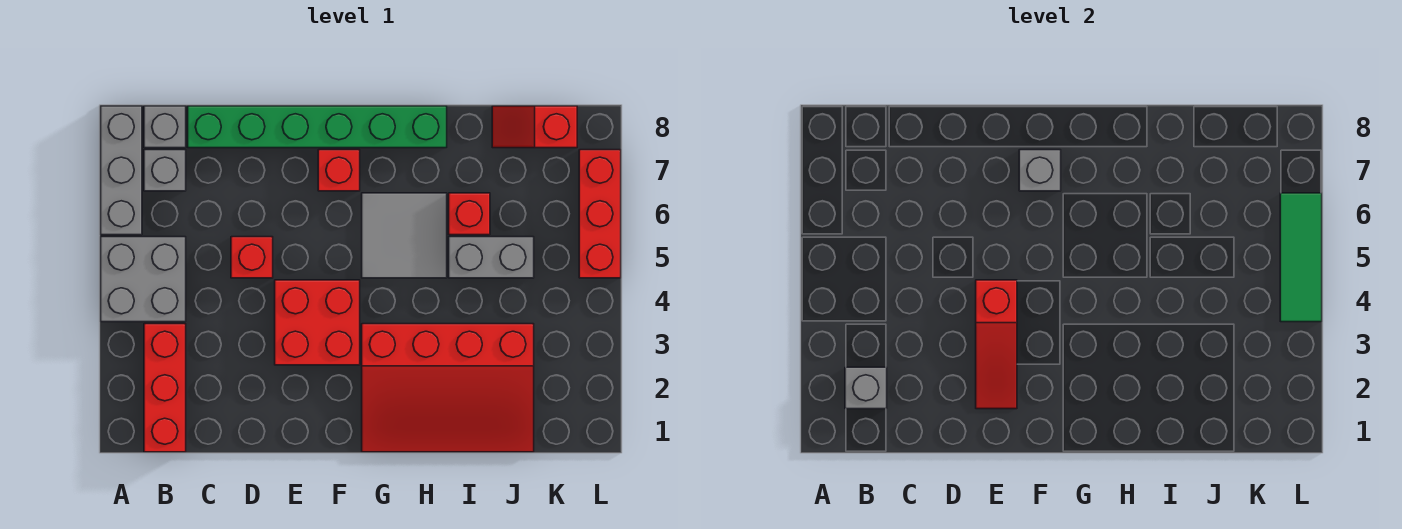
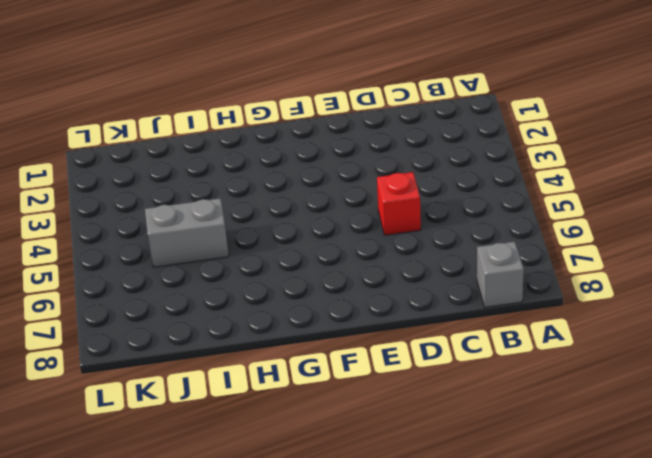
none -> grey 2x2 brick [101,237,186,322]
none -> grey 1x3 brick [101,106,142,235]
none -> red 1x3 brick [144,324,186,452]

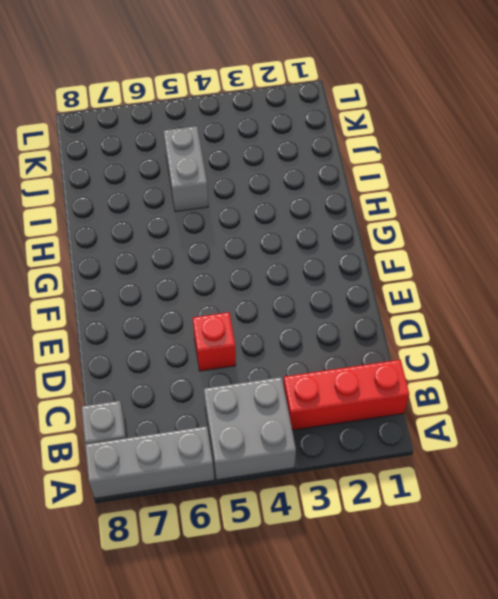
none -> grey 1x1 brick [144,150,186,191]
none -> green 1x6 brick [188,106,447,148]
none -> red 2x2 brick [275,280,360,365]

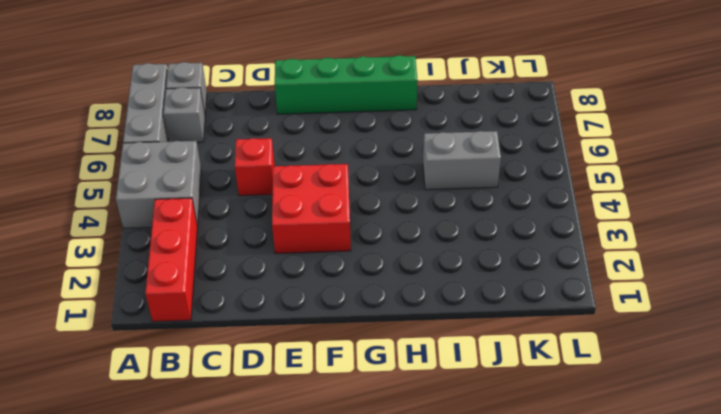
green 1x4 brick [275,55,417,114] -> green 1x6 brick [188,106,447,148]
none -> red 1x1 brick [318,150,360,191]
none -> red 3x4 slope [362,324,534,452]
none -> grey 2x2 tile [362,193,447,278]

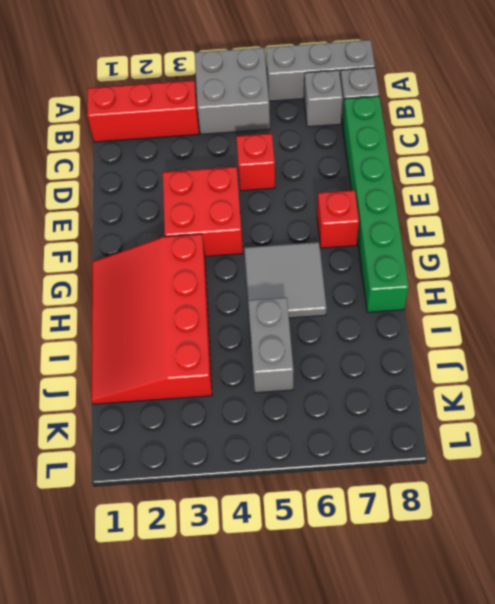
none -> red 1x1 brick [449,193,490,235]
none -> red 1x2 slope [492,106,577,148]
none -> red 1x3 brick [579,150,621,278]

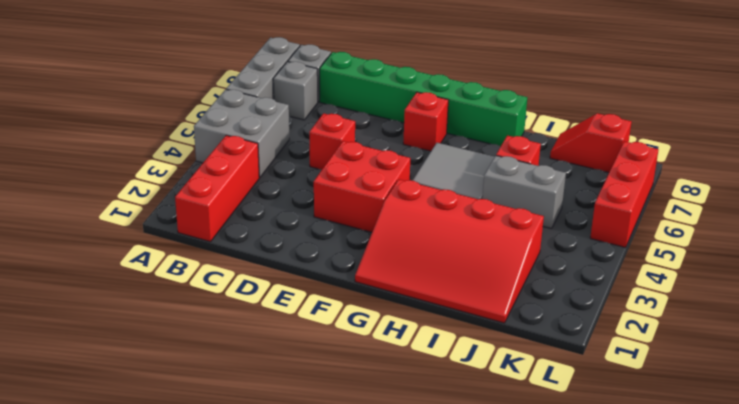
none -> grey 1x1 brick [845,367,887,409]
none -> red 1x3 slope [976,280,1017,409]
none -> grey 1x1 brick [1019,150,1061,191]

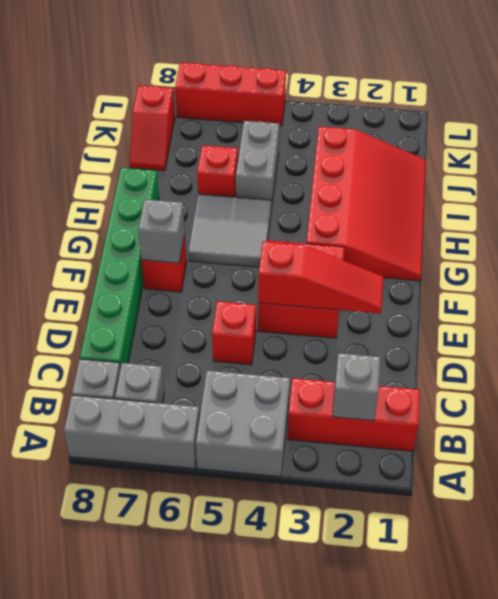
none -> green 1x3 tile [1280,193,1322,322]

